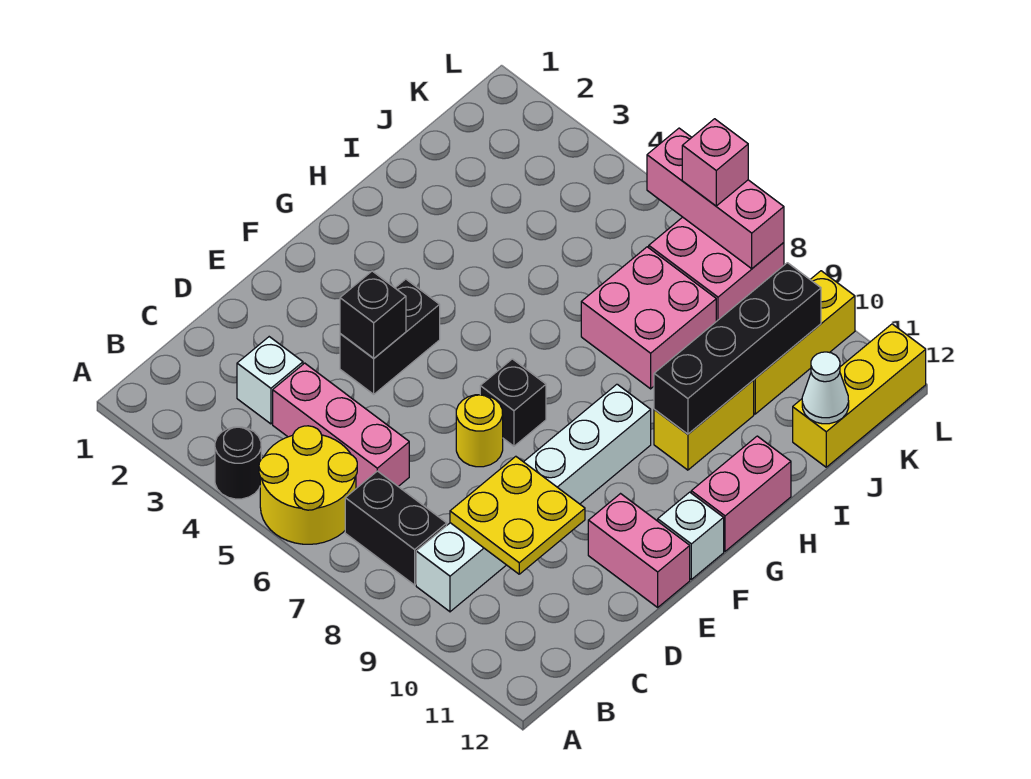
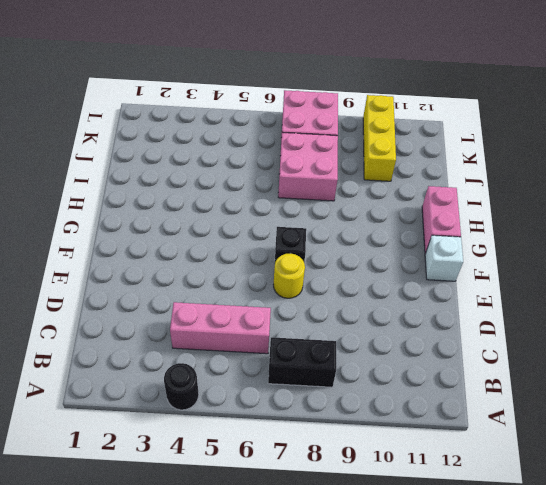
none -> yellow 2x2 round brick [259,426,357,544]
none -> white 1x6 brick [416,384,651,612]
none -> white 1x1 brick [237,337,303,424]

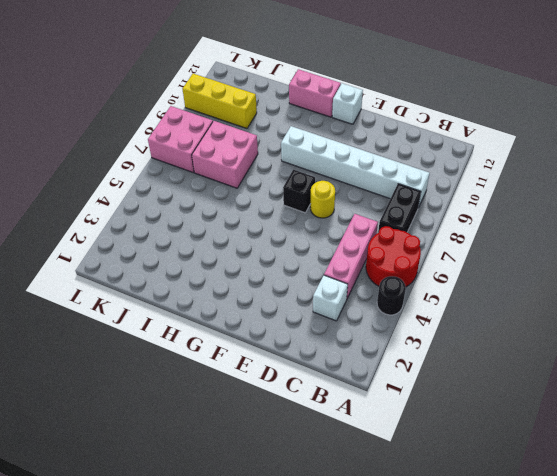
red 2x2 round brick [366,226,421,287] -> yellow 2x2 round brick [259,426,357,544]
none -> black 1x2 brick [340,279,440,394]
none -> pink 1x2 brick [588,494,690,607]
none -> yellow 1x2 brick [654,380,754,470]

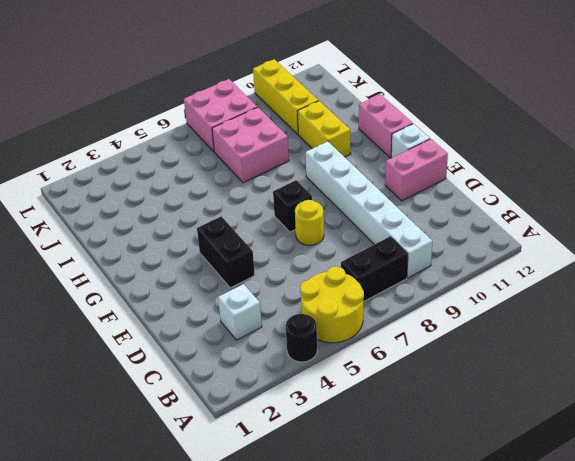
none -> pink 1x3 brick [273,363,409,488]
none -> yellow 1x3 brick [793,324,926,467]
none -> yellow 2x2 plate [450,456,585,574]

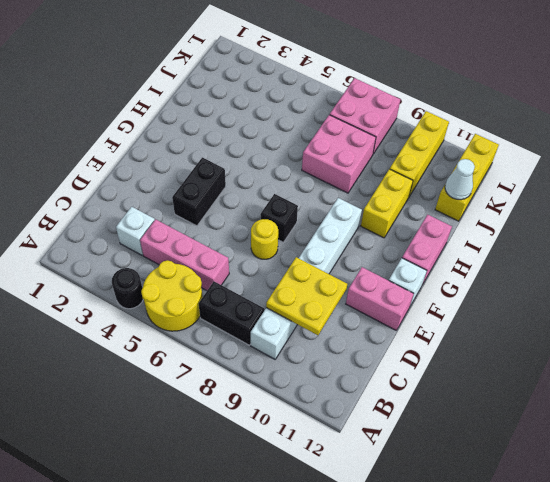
none -> black 1x1 brick [340,271,406,358]
none -> black 1x4 brick [654,263,821,434]
none -> pink 1x3 brick [647,128,784,269]

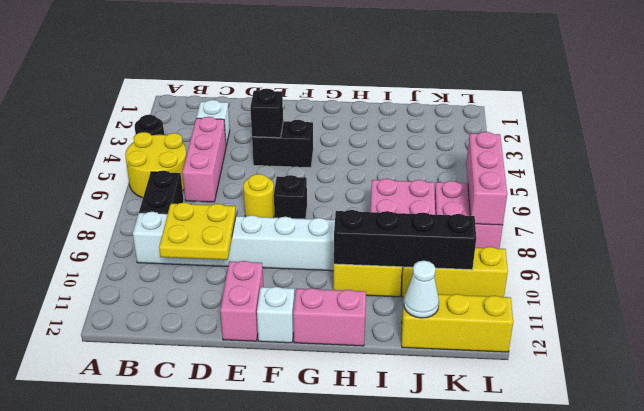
none -> pink 1x1 brick [682,119,748,206]

